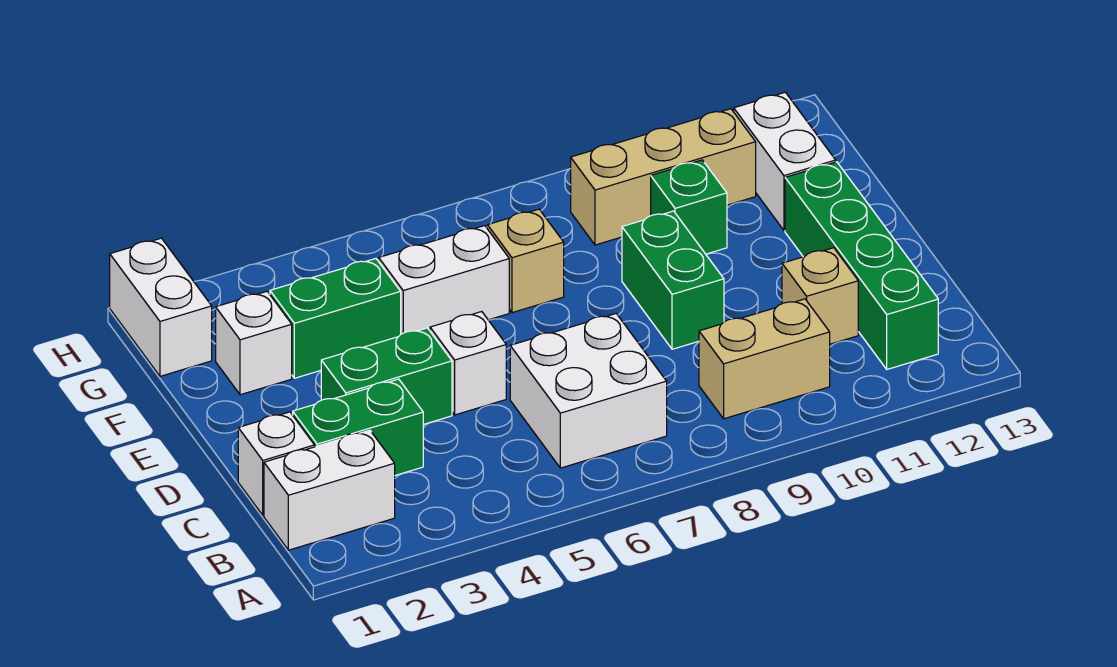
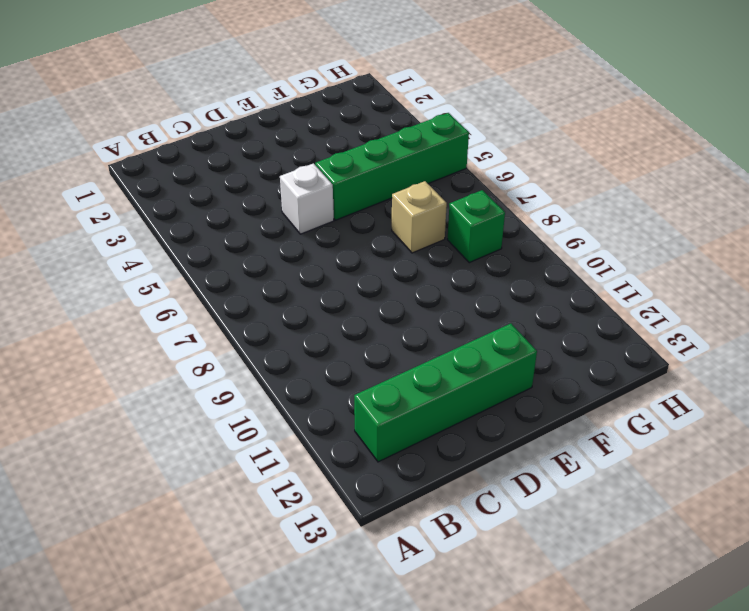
green 1x4 brick [315,113,469,220] -> white 1x2 brick [379,226,509,334]
green 1x1 brick [447,190,505,263] -> green 1x1 brick moved to [651,160,727,254]
none -> white 1x2 brick [264,430,395,550]
none -> white 2x2 brick [510,314,667,468]
none -> tan 1x2 brick [699,299,830,419]

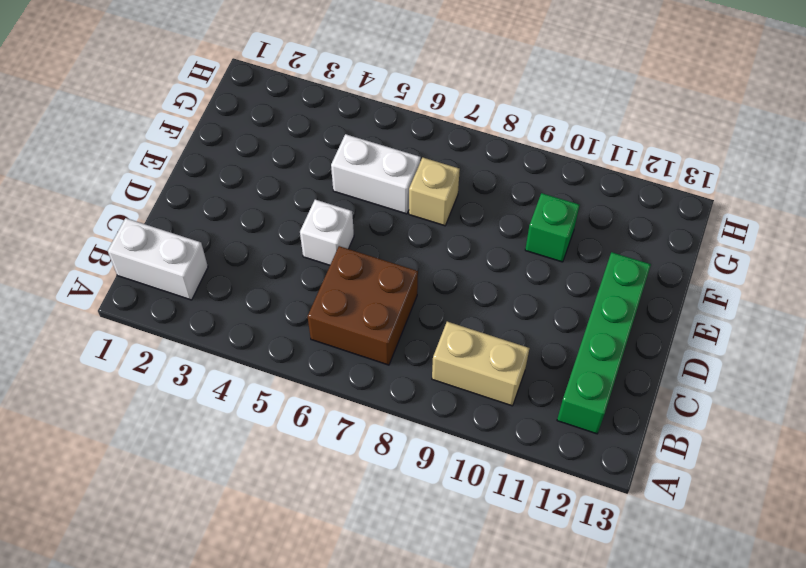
brown 2x2 brick [308,246,418,365] -> white 2x2 brick [510,314,667,468]
none -> white 1x1 brick [238,412,315,515]
none -> green 1x2 brick [293,379,423,475]
none -> tan 1x1 brick [782,248,858,344]

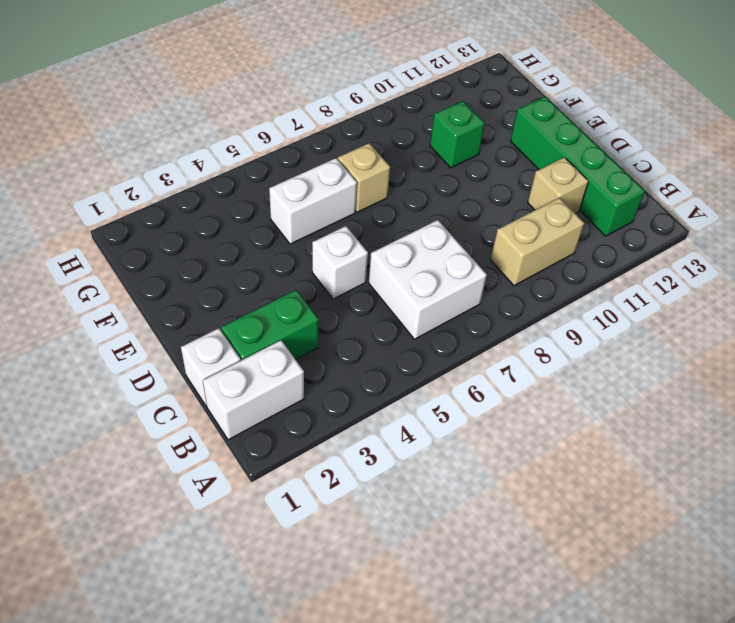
none -> green 1x2 brick [321,328,452,425]
none -> green 1x2 brick [622,211,724,349]
none -> white 1x1 brick [216,291,292,395]

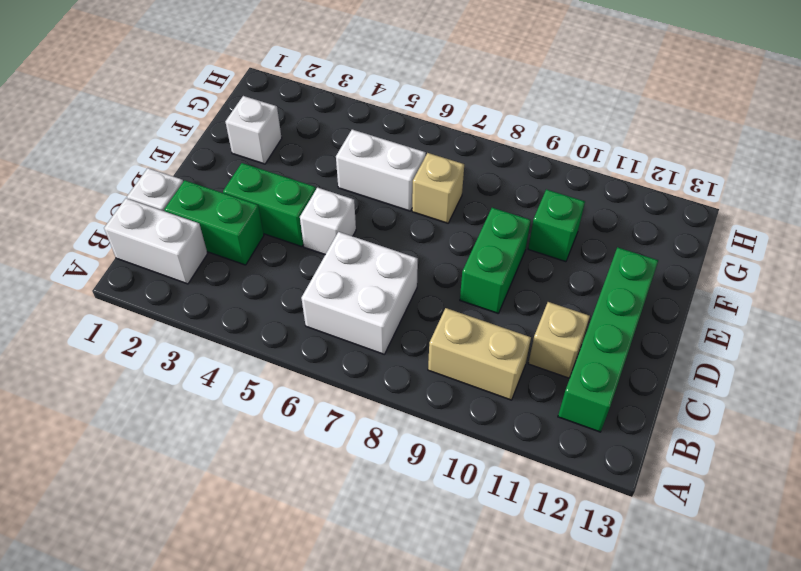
none -> green 1x2 brick [270,259,401,378]
none -> white 1x2 brick [734,92,836,230]
none -> white 1x2 brick [110,238,212,376]

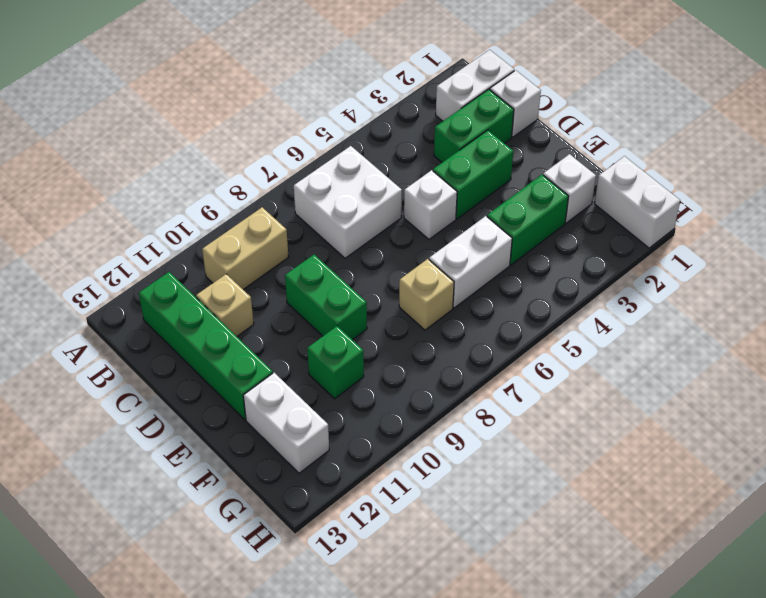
none -> tan 1x3 brick [571,109,756,245]

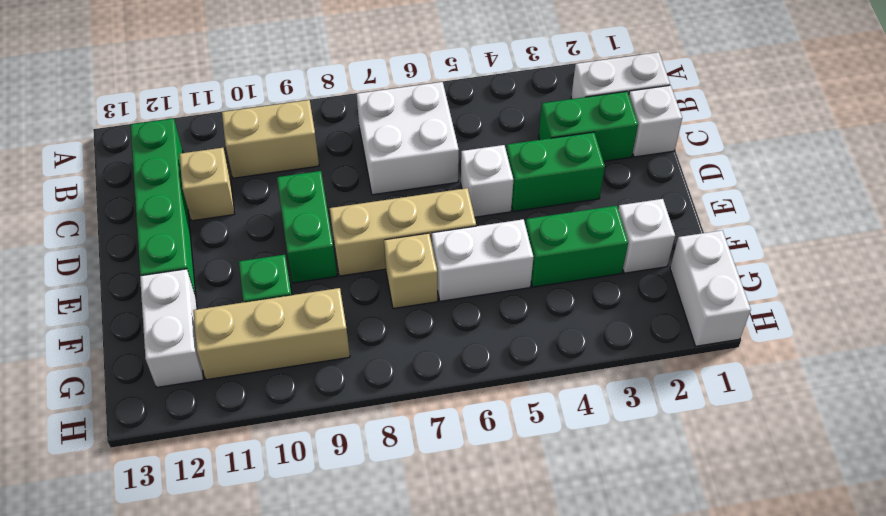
tan 1x3 brick [330,188,476,276] -> none

